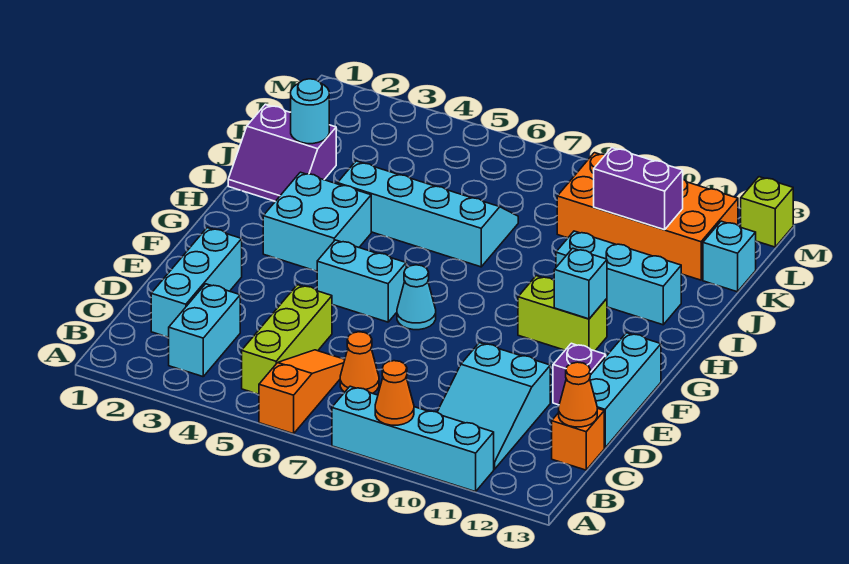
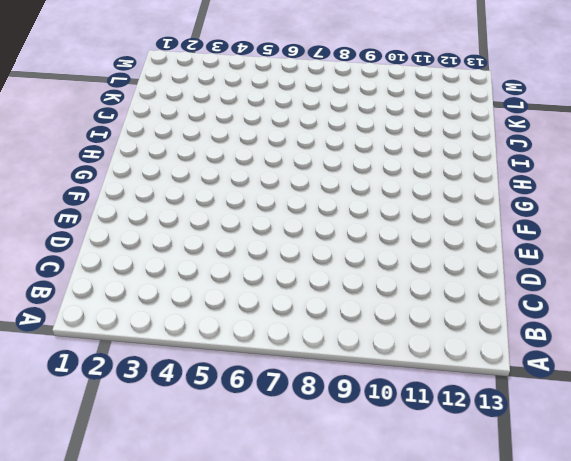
none -> orange 1x3 slope [259,350,345,434]
none -> cyan 1x4 brick [332,386,494,492]
none -> cyan 1x2 brick [169,284,240,377]

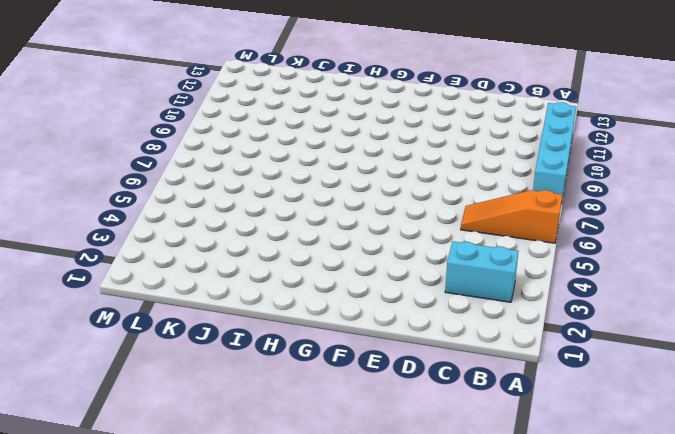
none -> lime 1x3 brick [242,285,332,394]
none -> cyan 2x3 slope [438,343,550,469]
none -> cyan 1x3 brick [151,228,242,337]

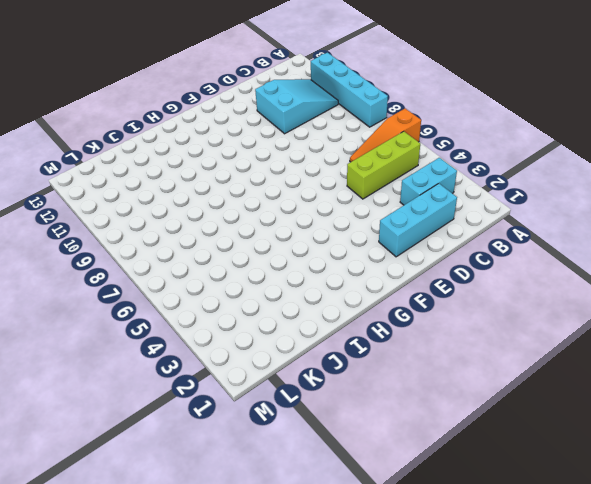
none -> orange 1x1 cone [340,332,379,393]
none -> orange 1x1 brick [552,408,604,470]
none -> cyan 1x3 brick [590,333,661,448]

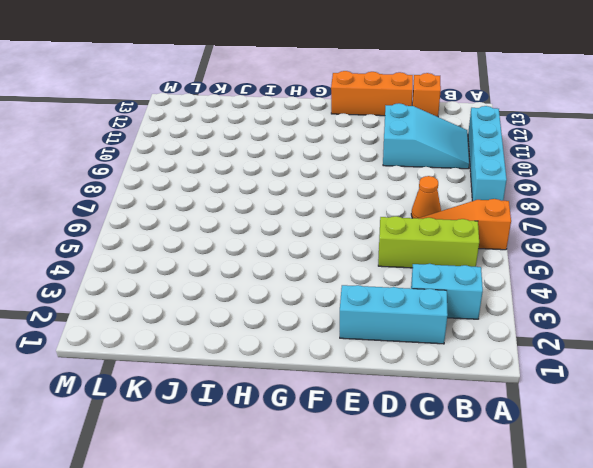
orange 1x3 brick [331,71,413,116] -> cyan 1x3 brick [590,333,661,448]
none -> purple 1x1 brick [553,343,606,405]
none -> cyan 1x2 brick [317,240,406,322]
none -> cyan 1x1 cone [397,265,436,330]

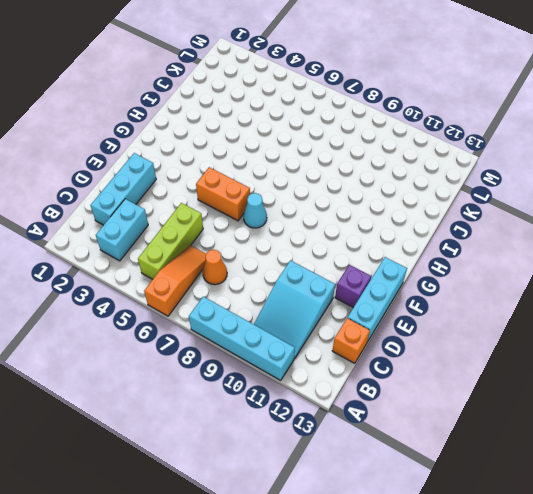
orange 1x2 brick [196,167,250,221] -> cyan 1x2 brick [317,240,406,322]
none -> cyan 2x2 brick [263,172,371,271]
none -> lime 1x2 brick [518,276,607,351]
none -> purple 2x2 slope [228,105,336,201]

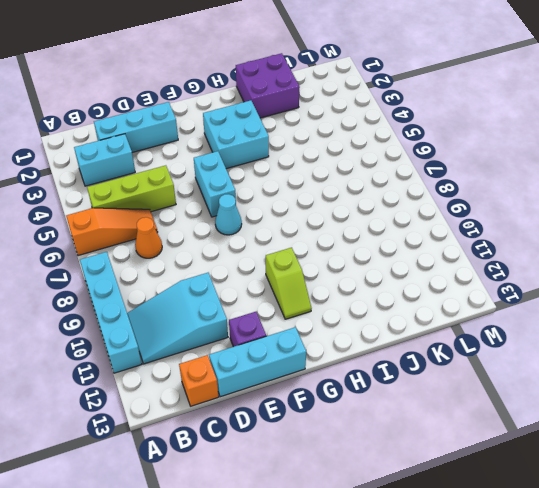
lime 1x2 slope [266,248,312,319] -> lime 1x2 brick [518,276,607,351]
purple 2x2 brick [236,53,300,118] -> purple 2x2 slope [228,105,336,201]
none -> cyan 2x4 slope [337,161,518,267]
none -> cyan 1x3 brick [556,231,681,325]
none -> orange 2x4 brick [557,153,738,280]

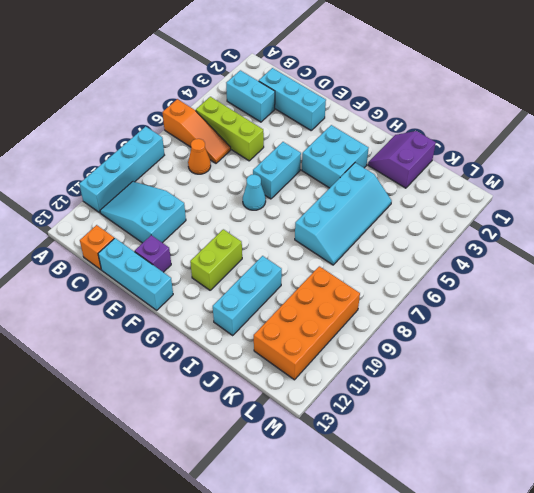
none -> cyan 1x1 brick [703,221,756,292]
none -> lime 1x1 brick [741,177,793,247]
none -> orange 1x1 cone [375,361,414,425]

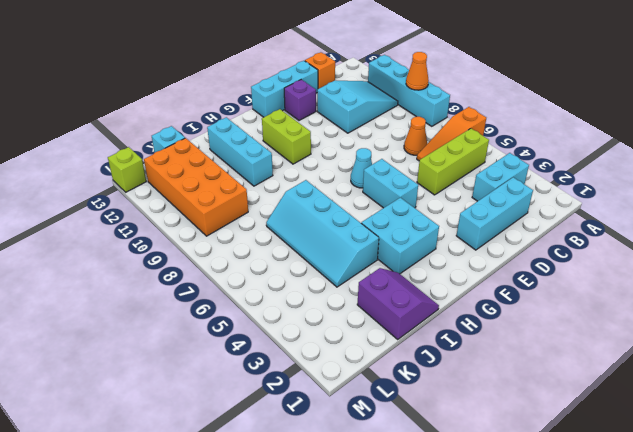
none -> orange 1x1 cone [559,362,597,427]
none -> cyan 1x1 brick [554,248,607,319]
none -> cyan 1x1 round brick [291,79,329,144]

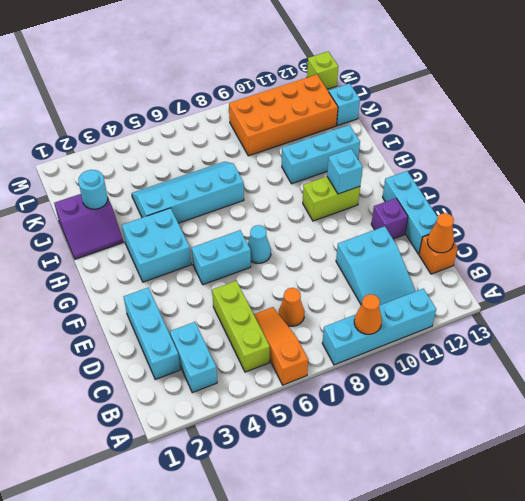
none -> purple 1x2 brick [594,148,683,230]

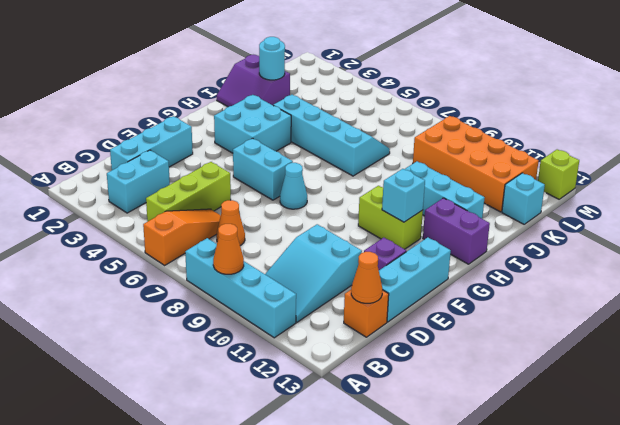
purple 1x2 brick [423,198,490,264] -> purple 1x2 brick moved to [594,148,683,230]

